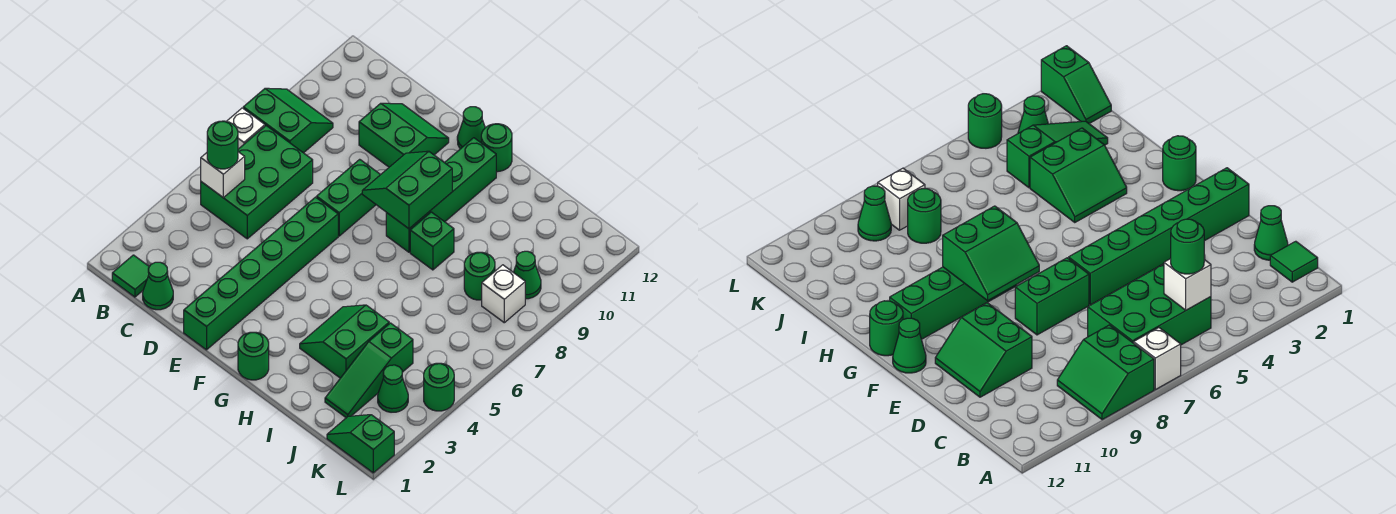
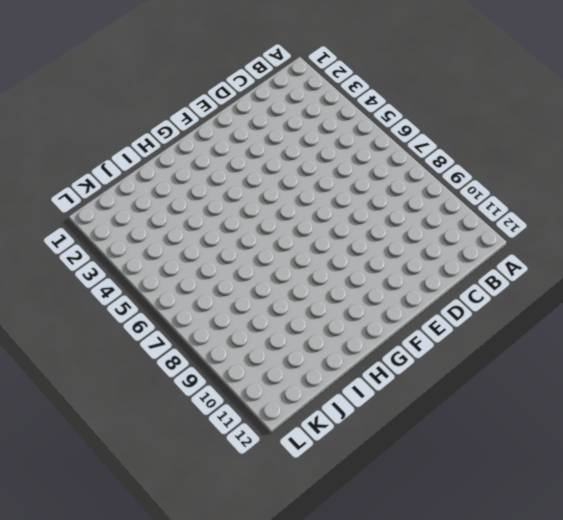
none -> white 1x1 brick [227,108,265,149]
none -> green 2x2 slope [243,88,333,153]
none -> green 1x1 tile [112,255,149,297]

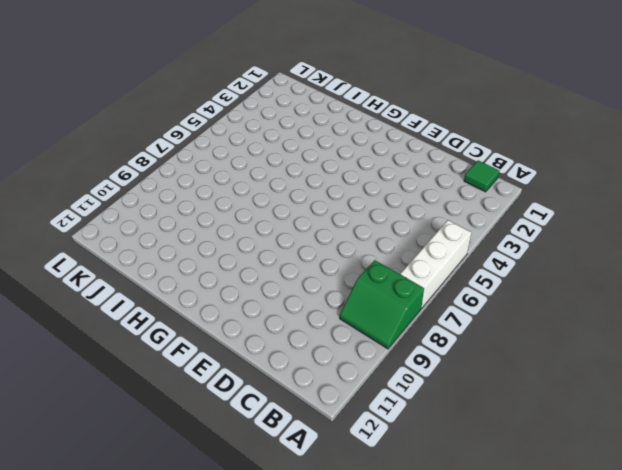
white 1x3 brick [400,220,472,308] -> white 1x1 brick [227,108,265,149]
none -> green 2x3 brick [201,126,313,239]
none -> green 1x1 cone [143,262,173,310]
none -> green 2x2 slope [359,103,449,167]

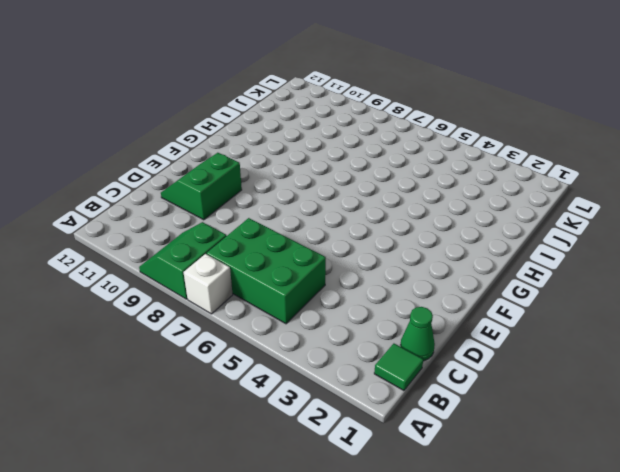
none -> green 1x6 brick [184,197,338,350]
none -> green 1x2 brick [317,159,380,236]
none -> green 1x1 cone [457,107,485,149]

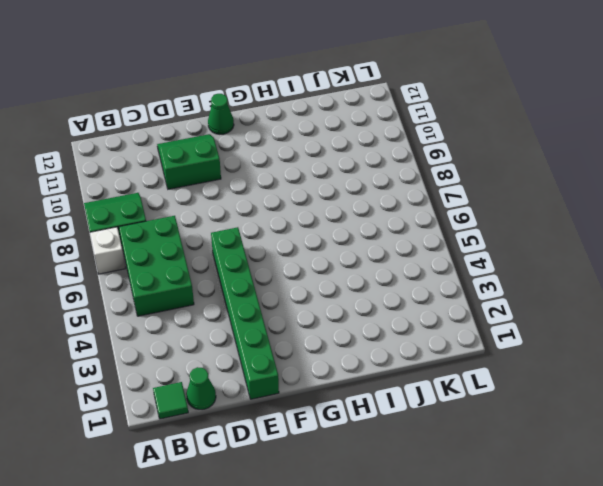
none -> green 1x2 brick [317,159,380,236]
none -> green 1x1 round brick [238,332,269,380]
none -> green 1x4 brick [386,138,496,252]

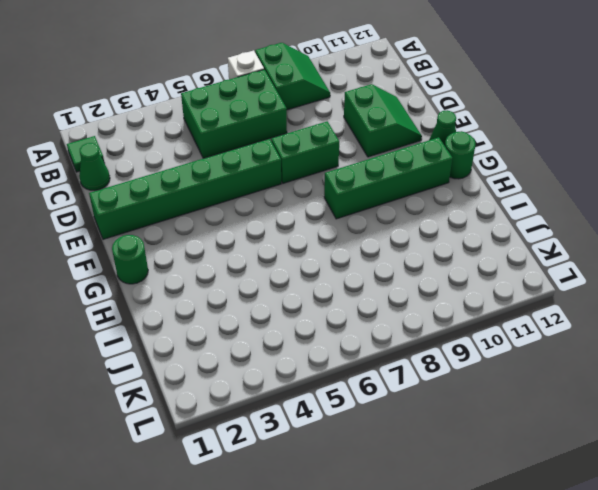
none -> green 2x2 slope [300,305,389,378]
none -> green 1x1 brick [410,212,454,270]
none -> green 1x3 slope [325,323,413,418]

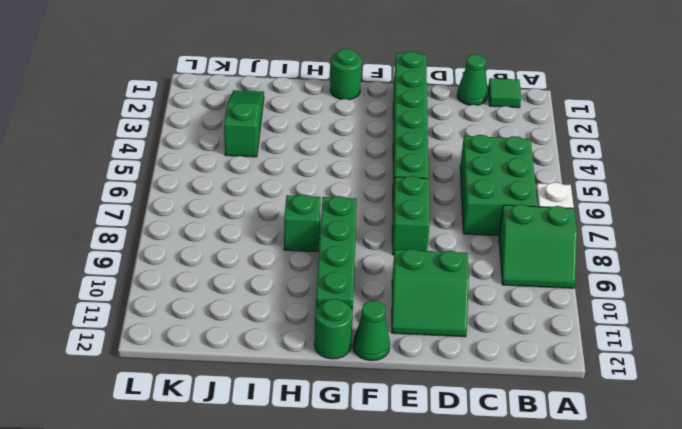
none -> green 2x2 slope [300,305,389,378]
none -> green 1x1 round brick [464,252,495,300]
none -> green 1x2 slope [327,415,394,473]

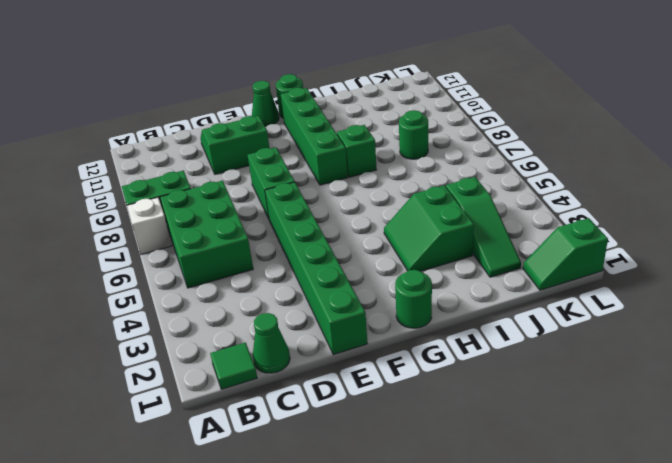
none -> green 1x1 cone [378,365,408,412]
none -> white 1x1 brick [482,265,525,323]
none -> green 1x1 cone [513,251,541,299]

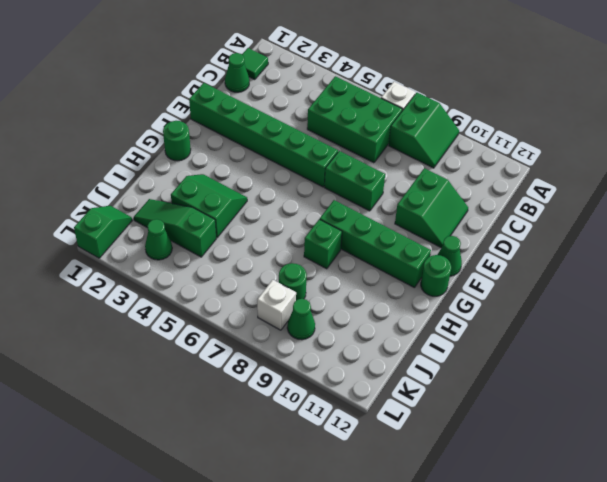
none -> green 1x1 round brick [424,363,454,411]
none -> white 1x1 brick [201,152,245,198]
none -> green 2x2 slope [362,151,452,229]

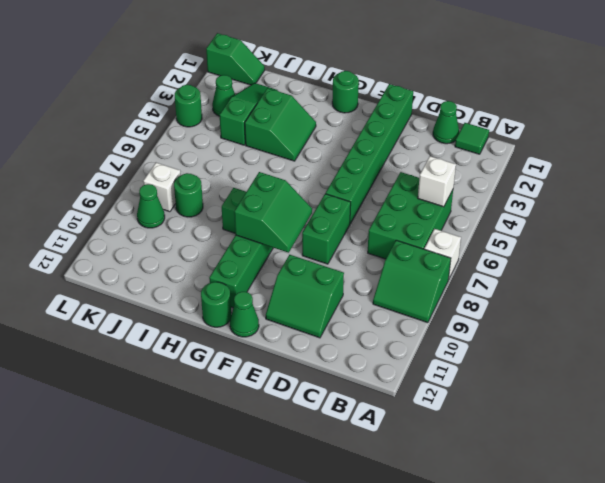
none -> green 1x1 round brick [207,121,238,169]

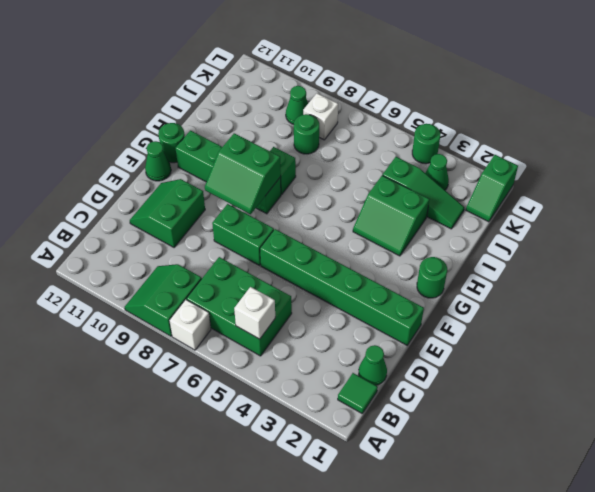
none -> green 1x1 round brick [207,121,238,169]

